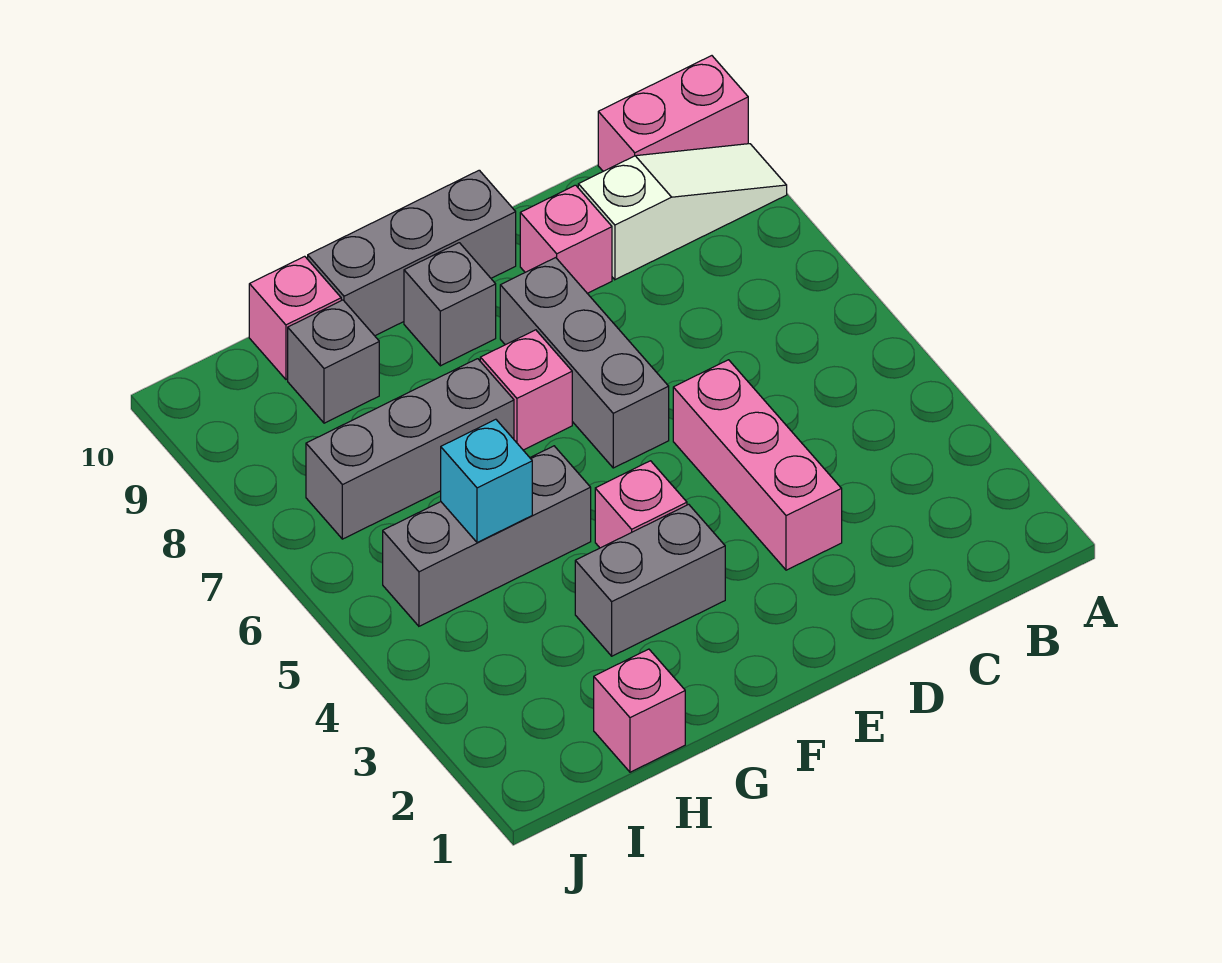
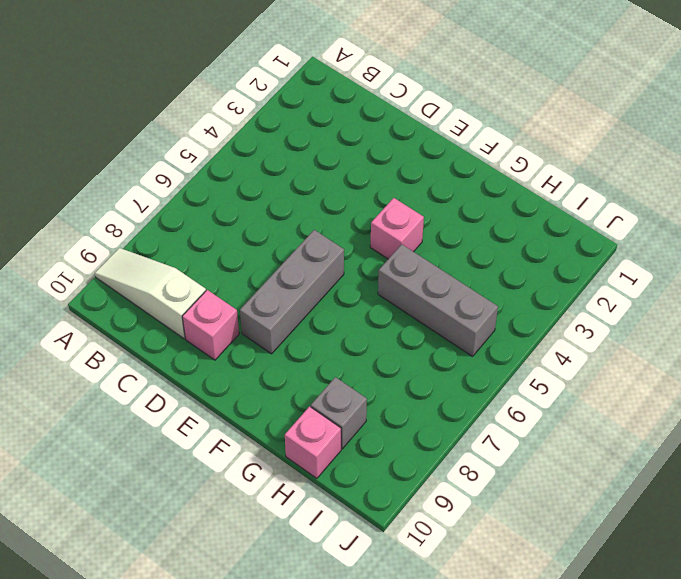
none -> pink 1x2 brick [598,56,748,171]
none -> pink 1x3 brick [673,360,842,570]
none -> grey 1x3 brick [308,170,516,336]

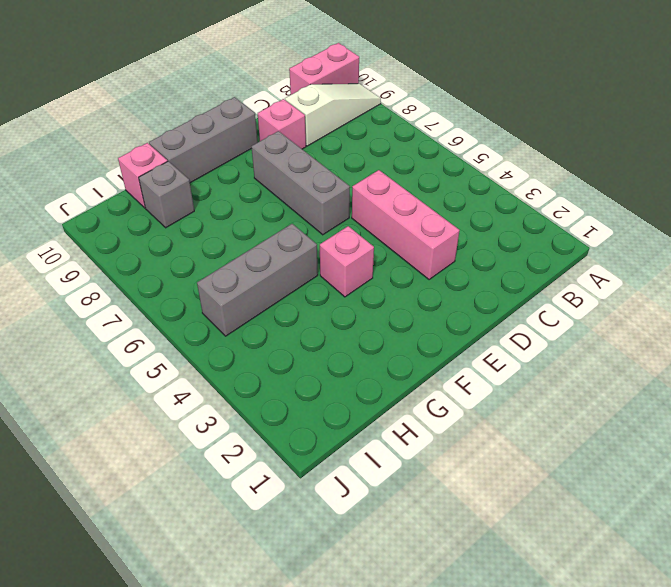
none -> grey 1x2 brick [575,504,725,656]
none -> pink 1x1 brick [480,330,572,450]
none -> grey 1x1 brick [404,243,496,366]

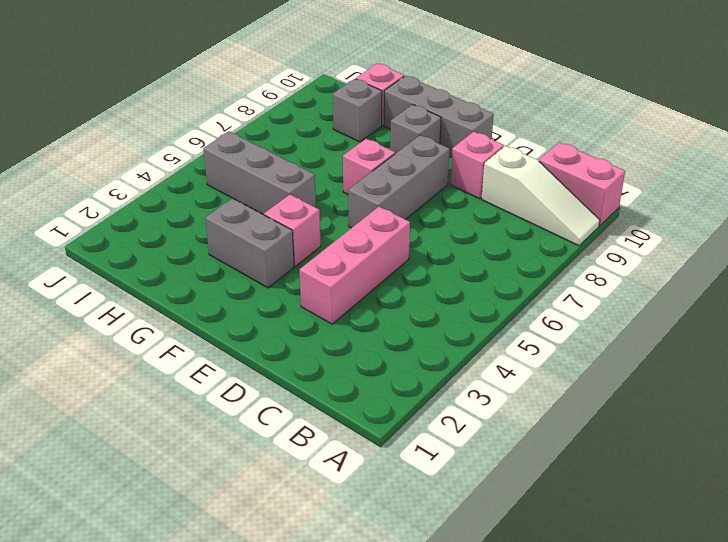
none -> grey 1x3 brick [306,359,514,539]
none -> pink 1x1 brick [594,649,685,772]
none -> cyan 1x1 brick [441,419,532,543]

